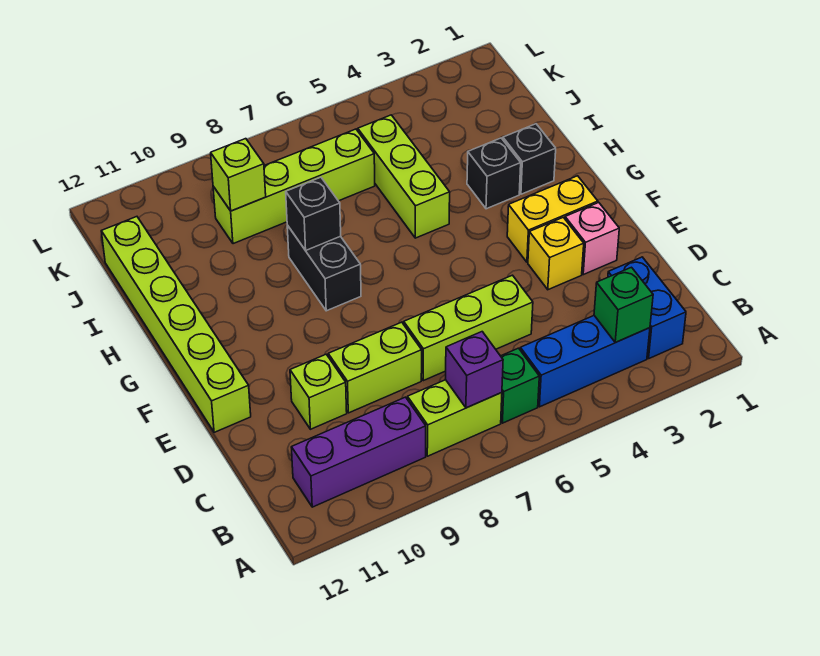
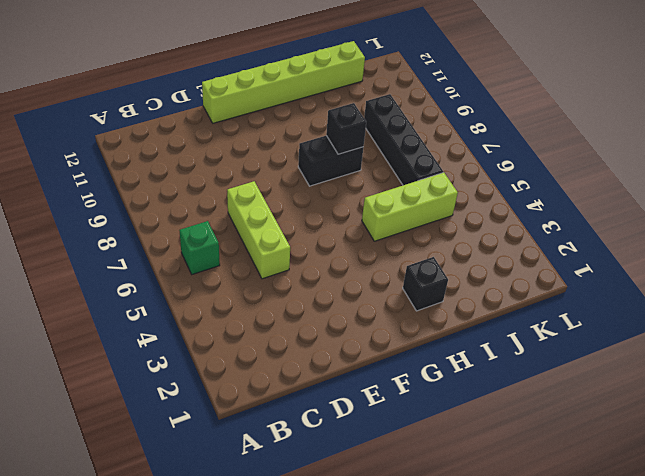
black 1x4 brick [364,94,443,185] -> lime 1x4 brick [213,129,375,244]
none -> blue 1x2 brick [608,257,686,358]
none -> blue 1x3 brick [520,316,650,407]
none -> lime 1x2 brick [408,380,502,456]

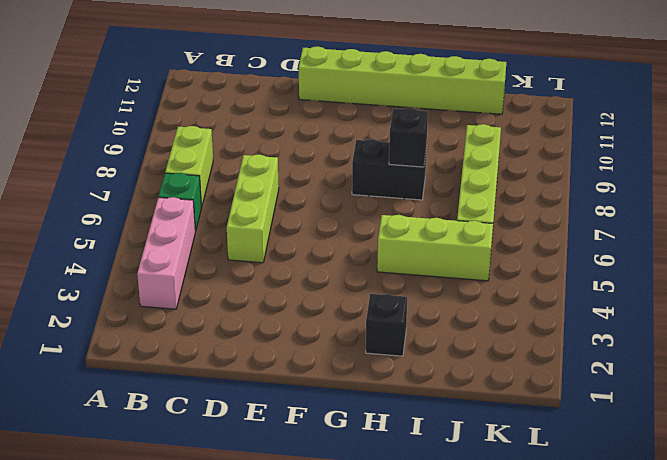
pink 1x3 brick [137,197,195,309] -> blue 1x3 brick [520,316,650,407]
none -> blue 1x2 brick [608,257,686,358]
none -> purple 1x3 brick [291,397,426,507]
none -> lime 1x2 brick [328,322,422,413]

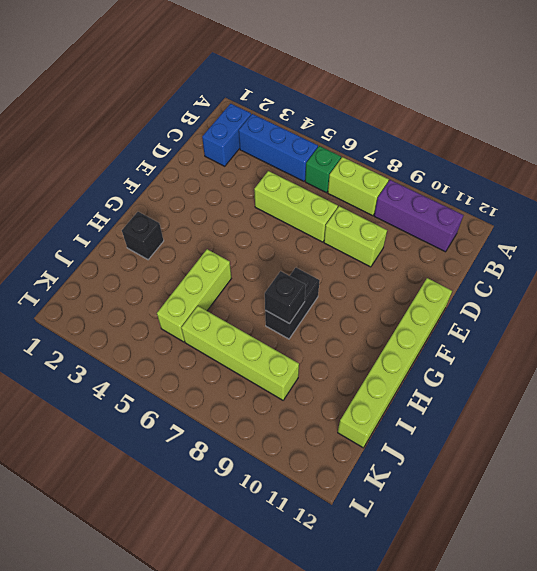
none -> lime 1x1 brick [290,354,347,429]
none -> pink 1x1 brick [565,203,619,275]
none -> yellow 1x1 brick [528,217,584,290]

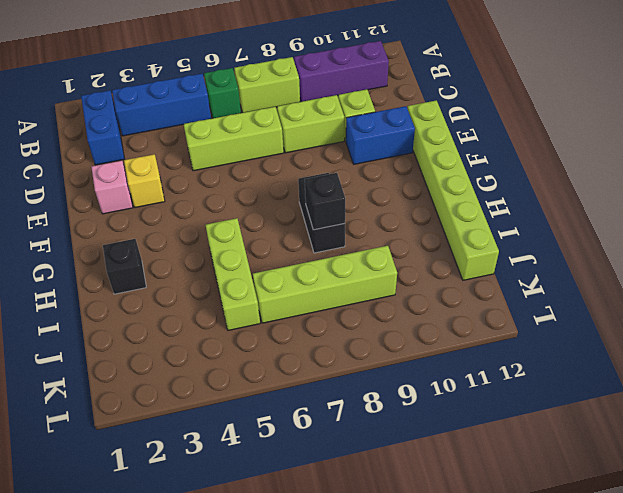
blue 1x2 brick [346,106,415,164] -> none
none -> yellow 1x2 brick [507,176,598,262]
none -> black 1x1 brick [467,138,521,209]
none -> green 1x1 brick [594,267,653,342]

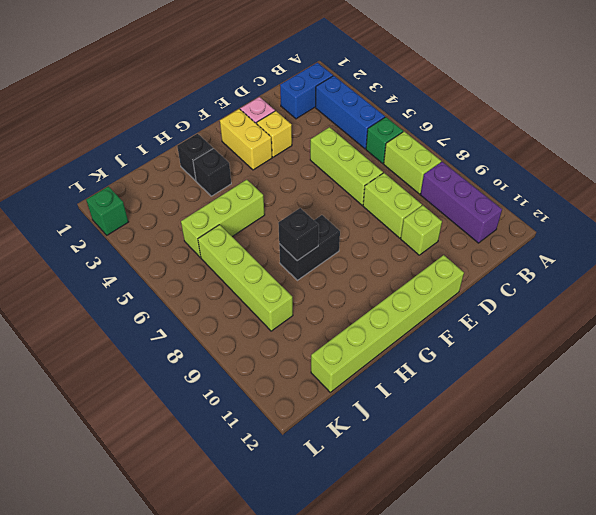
green 1x1 brick [86,186,128,235] -> green 1x1 brick moved to [594,267,653,342]
none -> purple 1x1 brick [446,332,503,408]
none -> lime 1x1 brick [211,139,266,211]

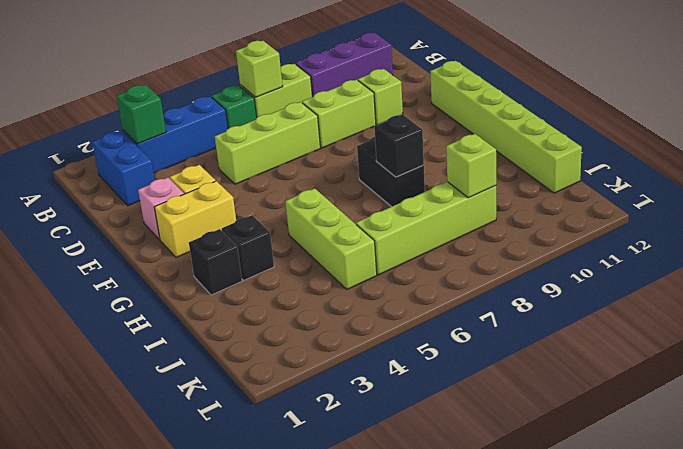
lime 1x1 brick [236,41,283,97] -> purple 1x1 brick [446,332,503,408]

